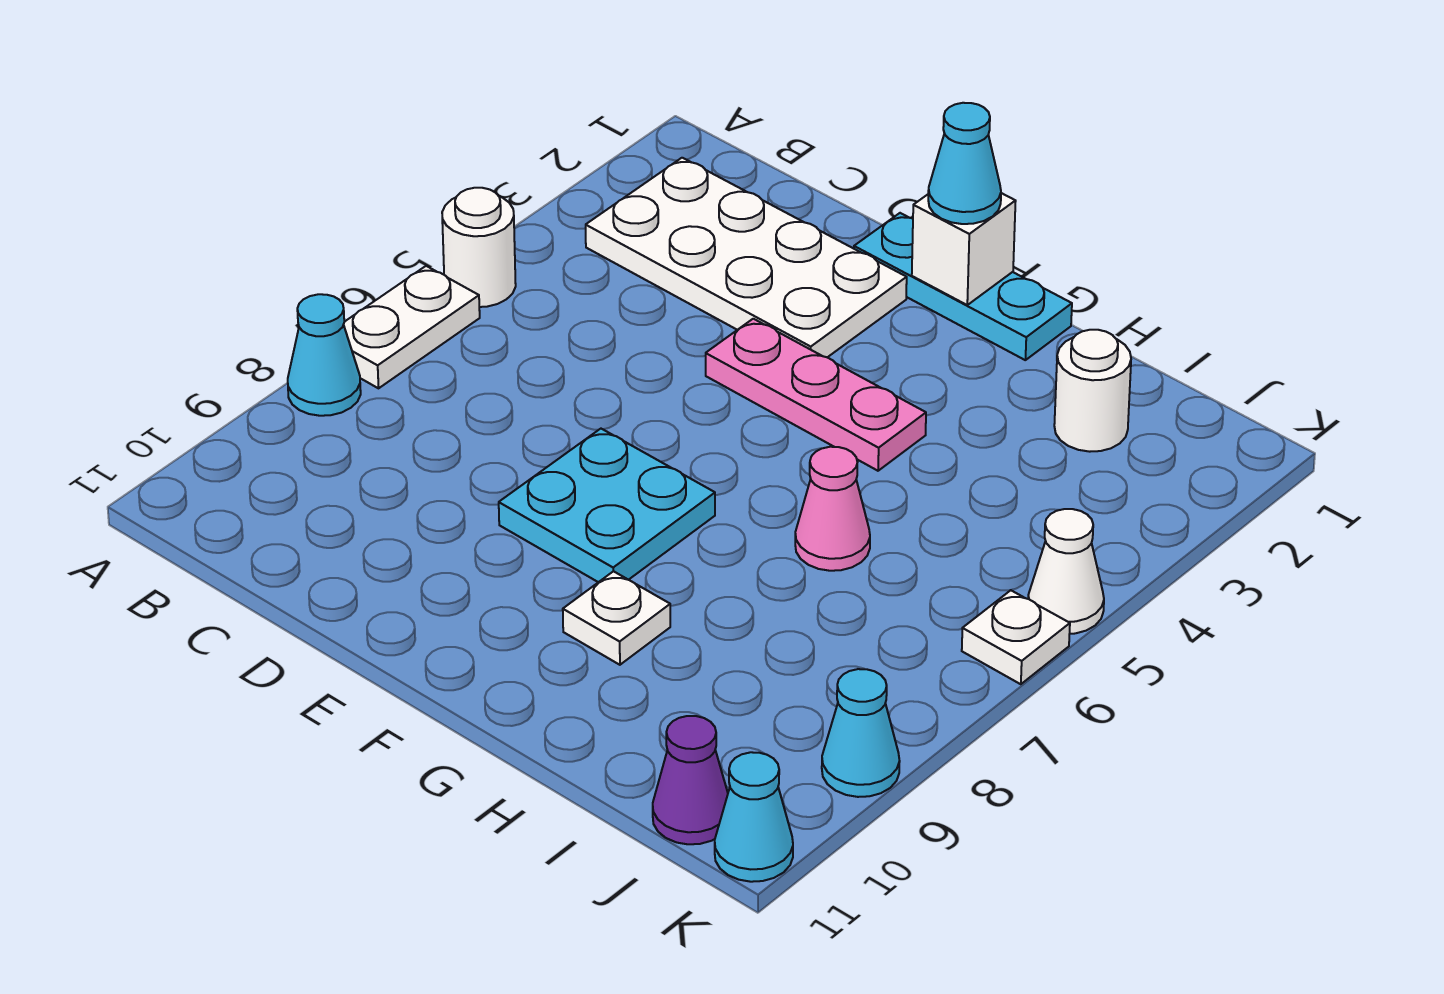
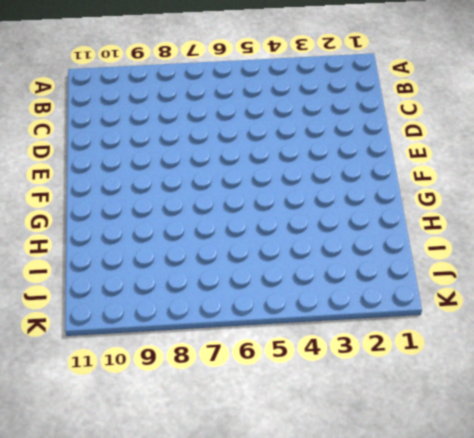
none -> white 1x1 round brick [442,188,516,307]
none -> white 1x2 plate [344,266,480,388]
none -> cyan 1x1 cone [288,294,361,416]

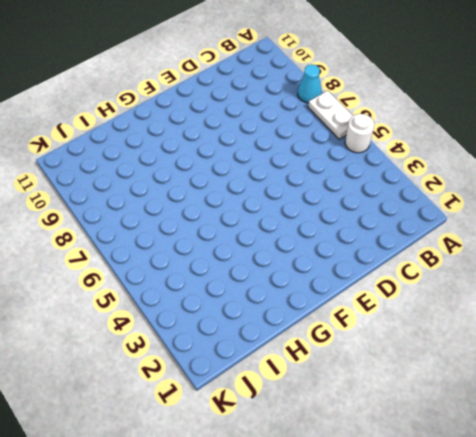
none -> white 2x4 plate [586,158,907,357]
none -> cyan 1x3 plate [854,213,1072,360]
none -> pink 1x3 plate [706,319,926,471]

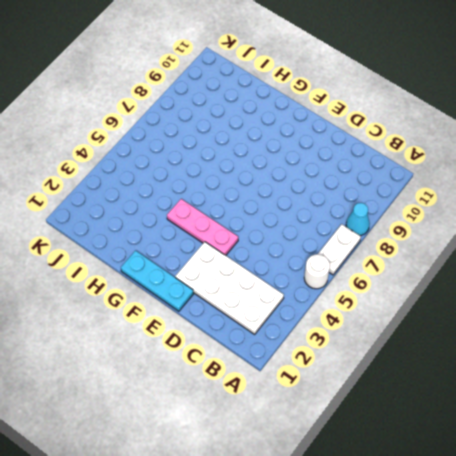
none -> cyan 2x2 plate [499,429,715,582]
none -> white 1x1 plate [563,571,670,665]
none -> pink 1x1 cone [795,447,870,571]

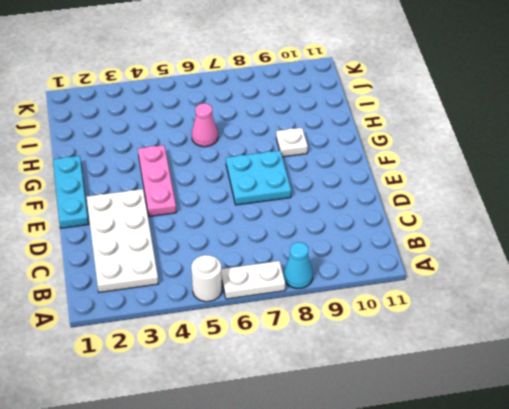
none -> white 1x1 round brick [1054,330,1131,452]
none -> purple 1x1 cone [653,716,728,844]
none -> white 1x1 cone [1028,509,1104,634]

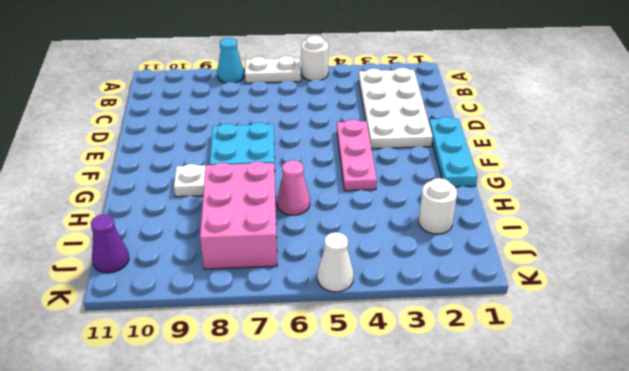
pink 2x3 brick [200,162,277,269] -> none
none -> white 1x1 plate [962,590,1070,684]
none -> cyan 1x1 cone [822,669,900,797]
none -> cyan 1x1 cone [715,752,793,882]

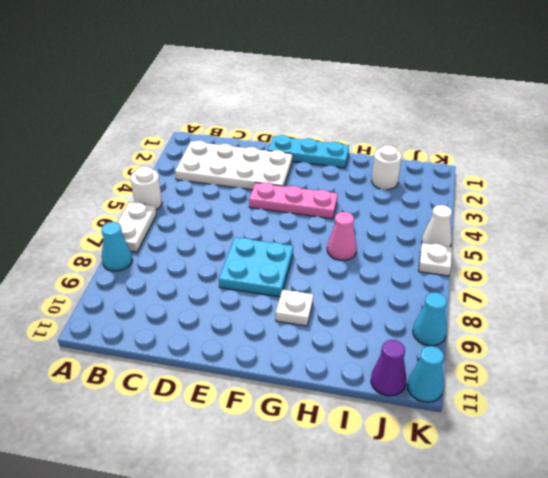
none -> white 1x1 brick [912,193,1016,305]
none -> cyan 1x1 cone [928,103,1001,224]

